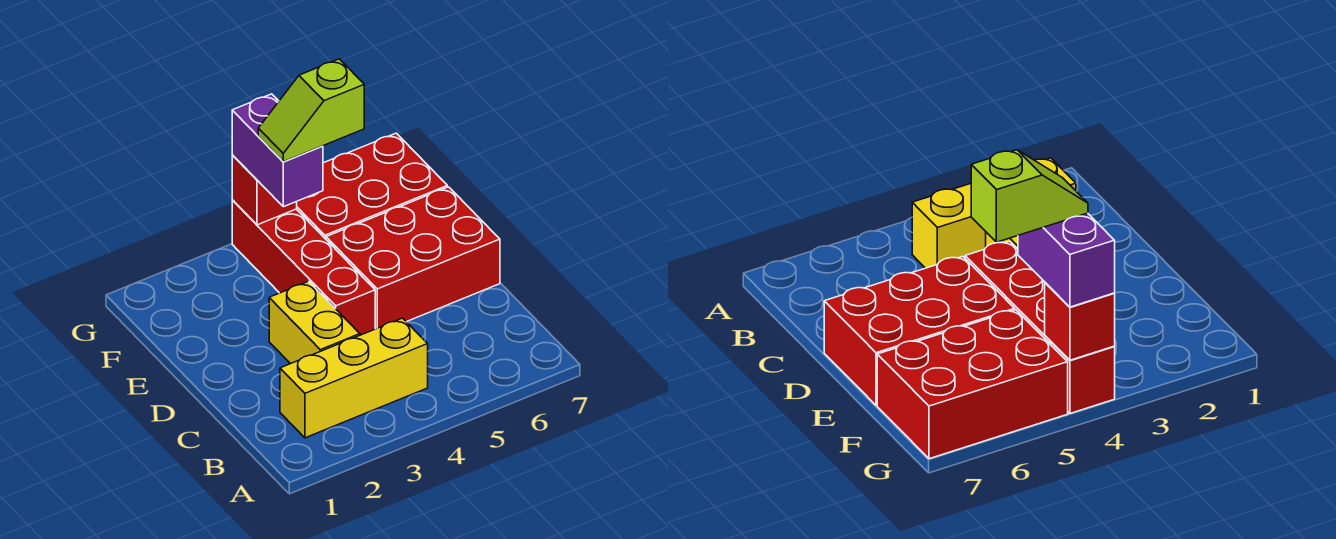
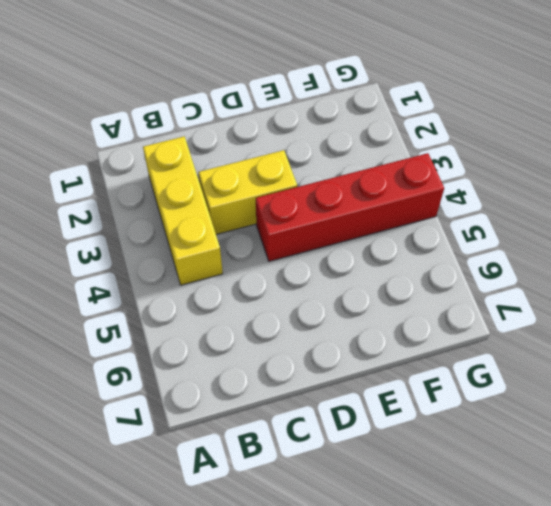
none -> red 2x3 brick [326,187,500,329]
none -> red 2x3 brick [297,133,447,239]

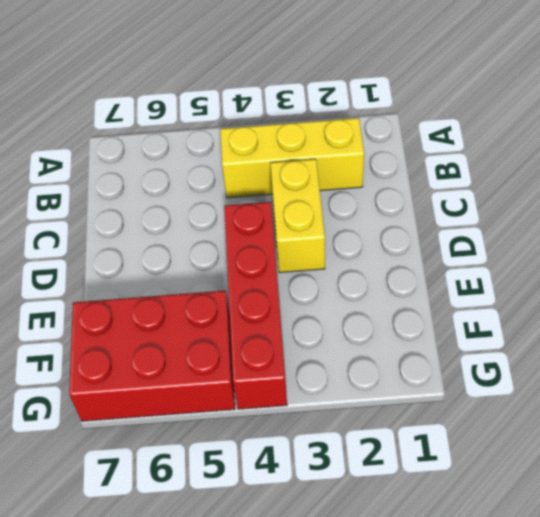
none -> red 2x3 brick [326,187,500,329]
none -> red 1x1 brick [232,155,297,225]

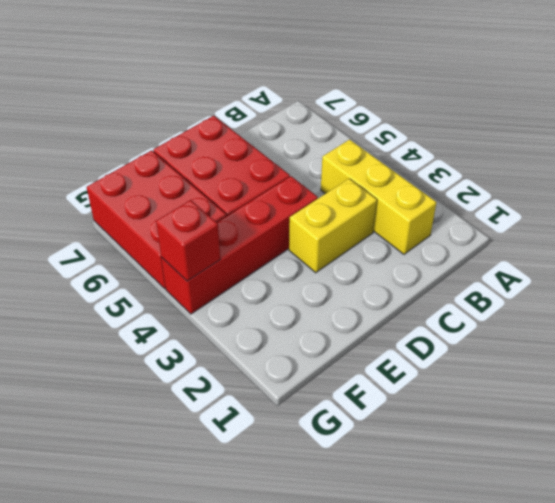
none -> purple 1x2 brick [232,94,323,207]
none -> lime 1x2 slope [258,59,364,162]

